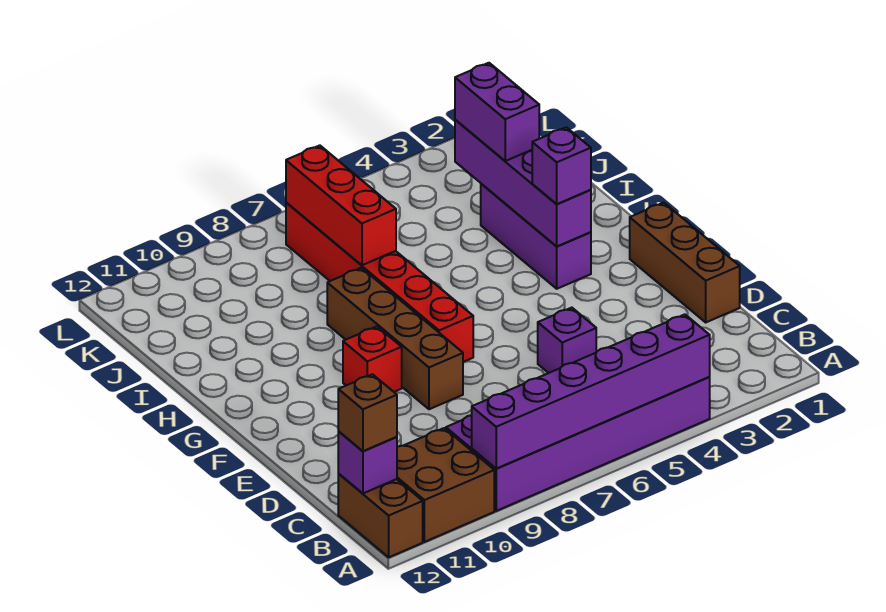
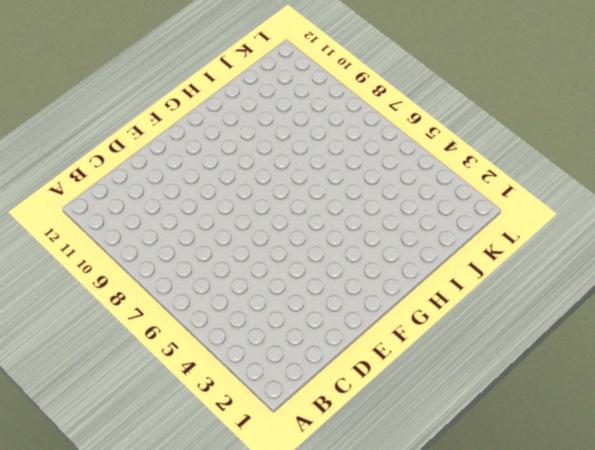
none -> purple 2x6 brick [446,377,710,511]
none -> brown 2x2 brick [397,428,494,542]
none -> brown 1x2 brick [338,474,423,557]

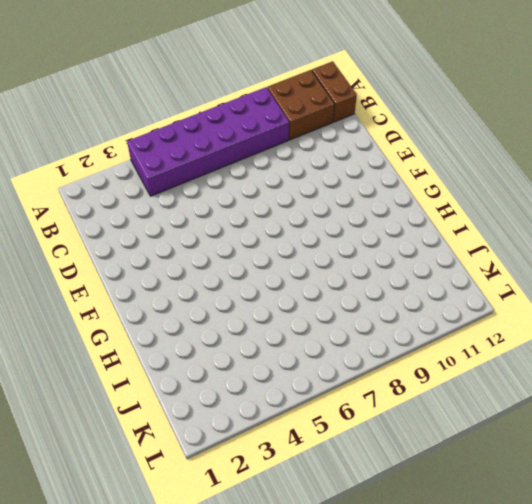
none -> brown 1x3 brick [630,203,740,322]
none -> purple 1x1 brick [538,308,596,373]
none -> brown 1x4 brick [327,268,463,409]

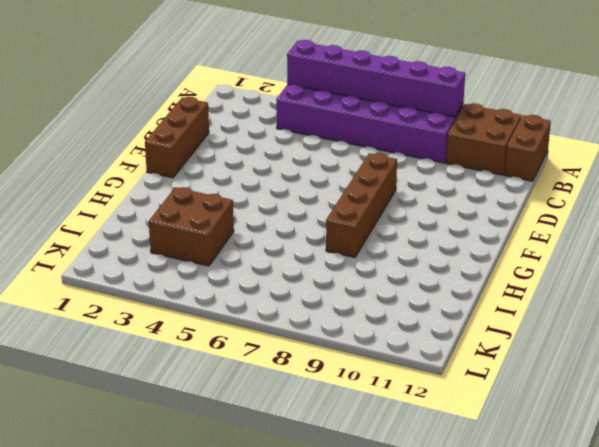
brown 2x2 brick [149,187,234,266] -> purple 1x3 brick [481,184,591,289]
none -> purple 1x1 brick [538,308,596,373]
none -> red 1x6 brick [286,202,473,362]
none -> red 1x1 brick [343,326,402,392]

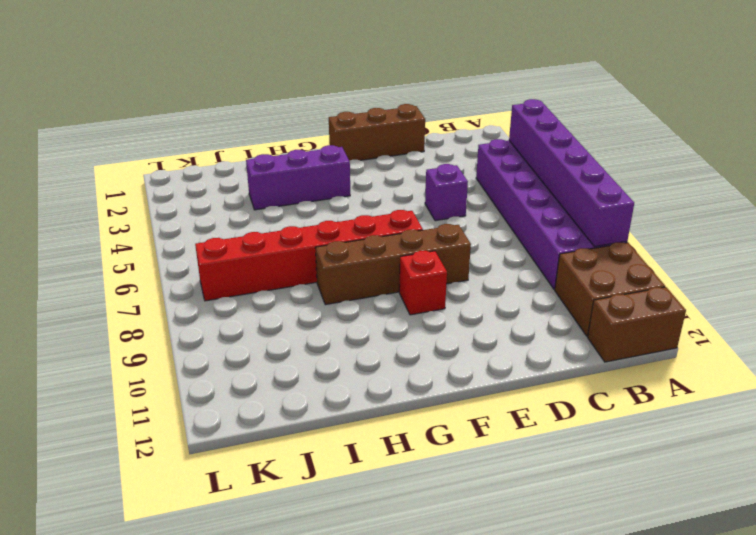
none -> purple 1x1 brick [338,432,397,493]
none -> purple 1x4 brick [455,120,591,246]
none -> red 1x3 brick [286,145,396,265]

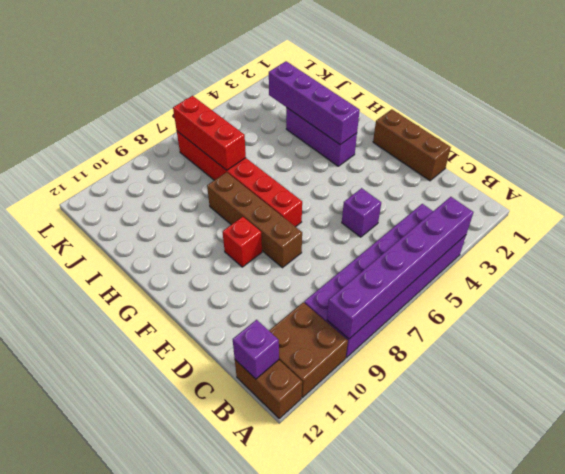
none -> brown 1x1 brick [338,374,397,451]
none -> purple 1x1 brick [532,127,591,204]
none -> purple 1x2 brick [455,63,539,161]

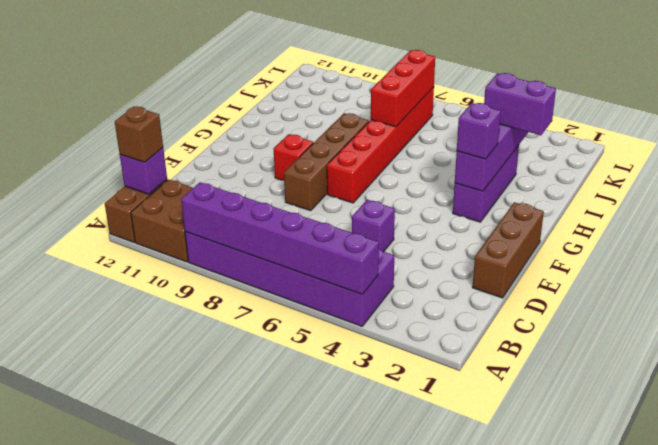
purple 1x2 brick [484,73,556,135] -> purple 1x2 brick turned to [455,63,539,161]

